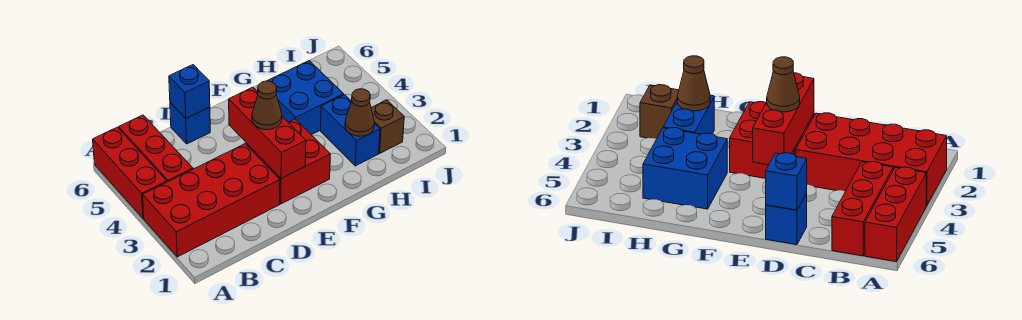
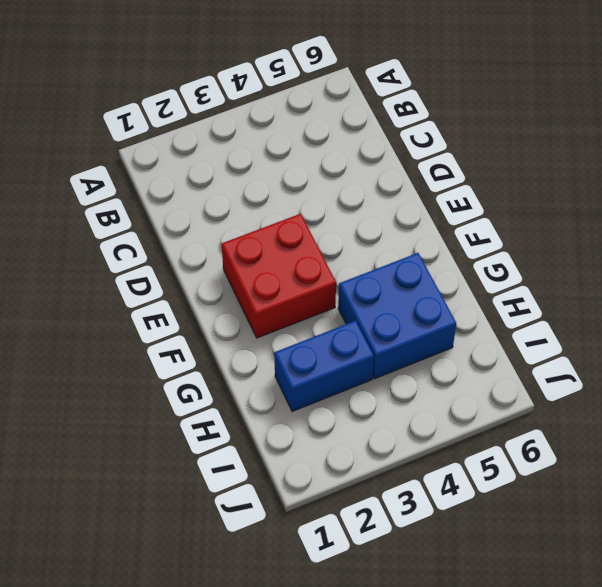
none -> red 2x4 brick [143,144,280,257]
none -> red 1x3 brick [93,127,167,219]
none -> red 1x3 brick [119,115,193,182]

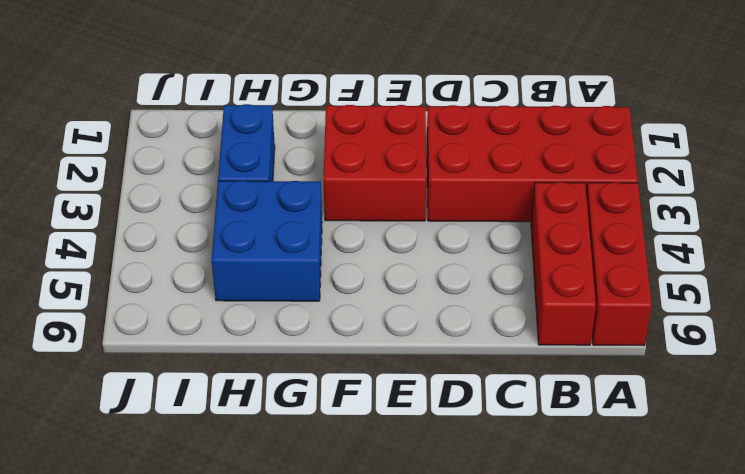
none -> blue 1x1 brick [170,103,210,144]
none -> brown 1x1 brick [371,100,404,153]
none -> blue 1x1 brick [169,65,210,118]

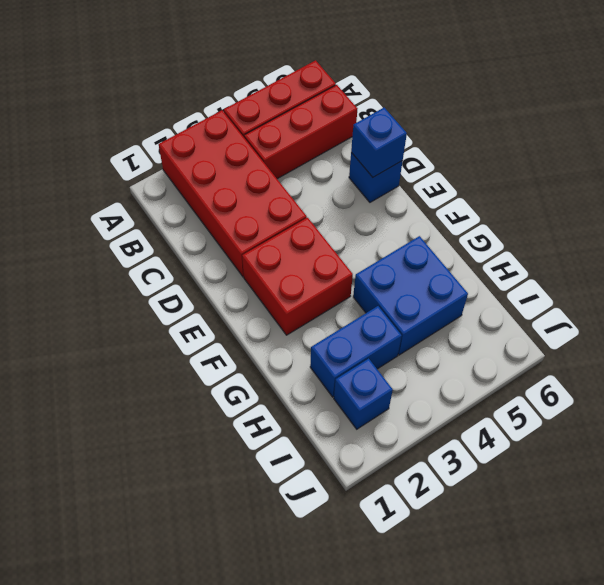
blue 1x1 brick [334,358,393,429] -> brown 1x1 brick [371,100,404,153]
none -> red 1x3 brick [229,87,306,178]
none -> brown 1x1 cone [345,89,374,136]
none -> brown 1x1 cone [252,81,282,130]

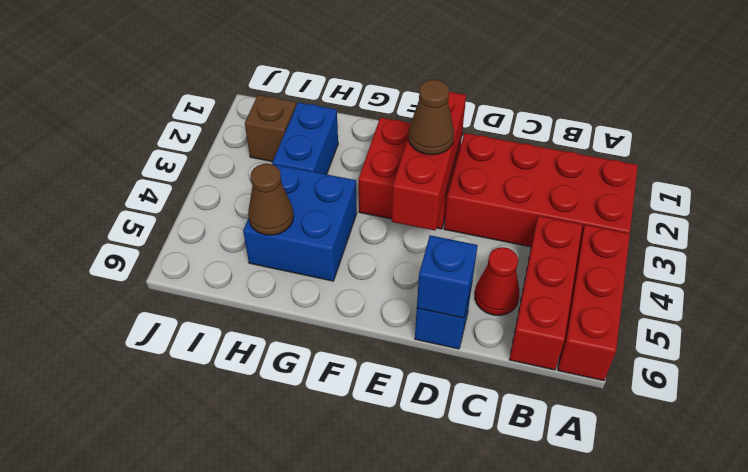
red 1x1 cone [475,247,519,315] -> none
brown 1x1 cone [248,164,294,235] -> brown 1x1 cone moved to [345,89,374,136]

